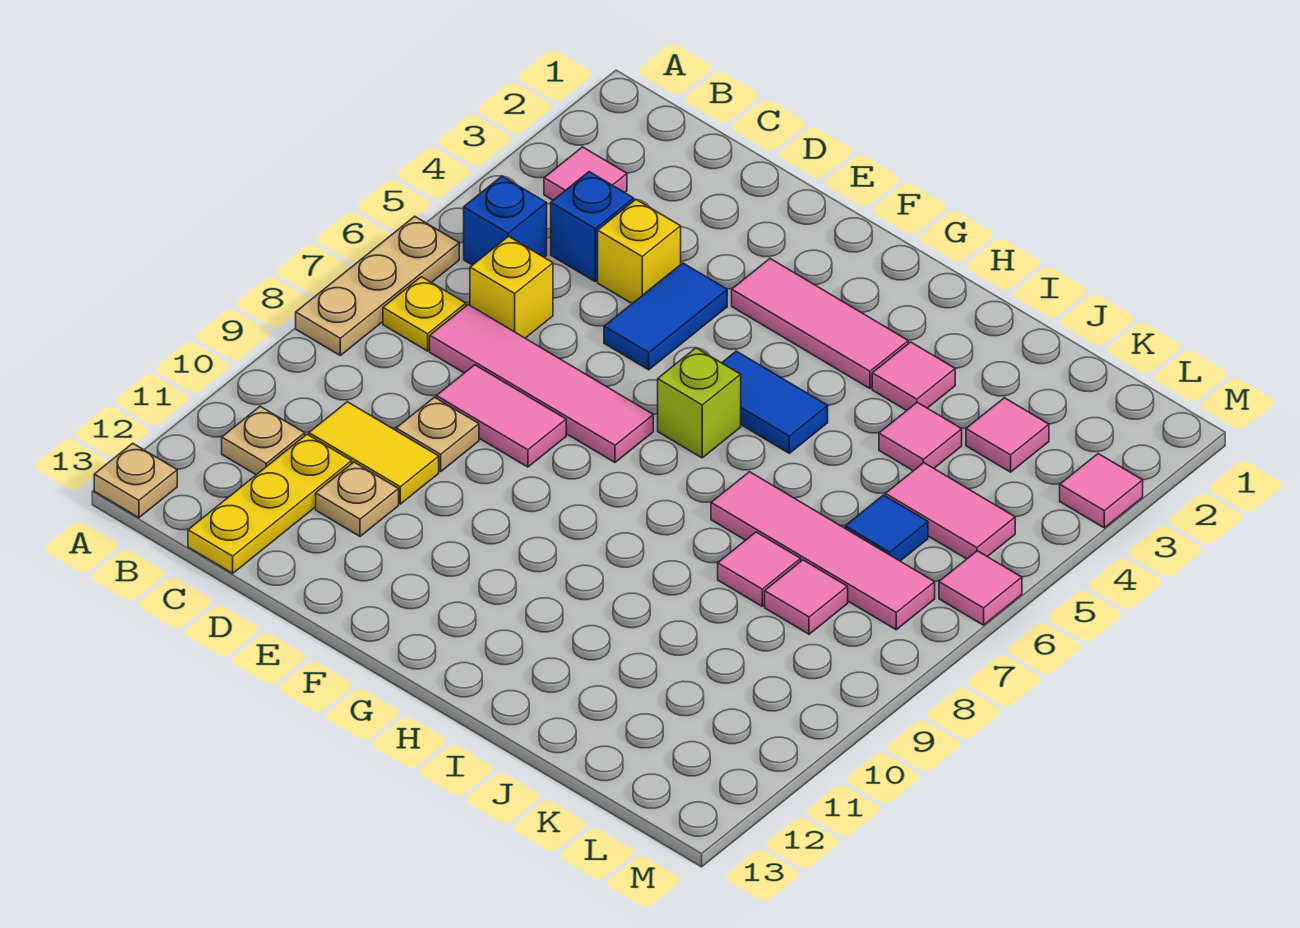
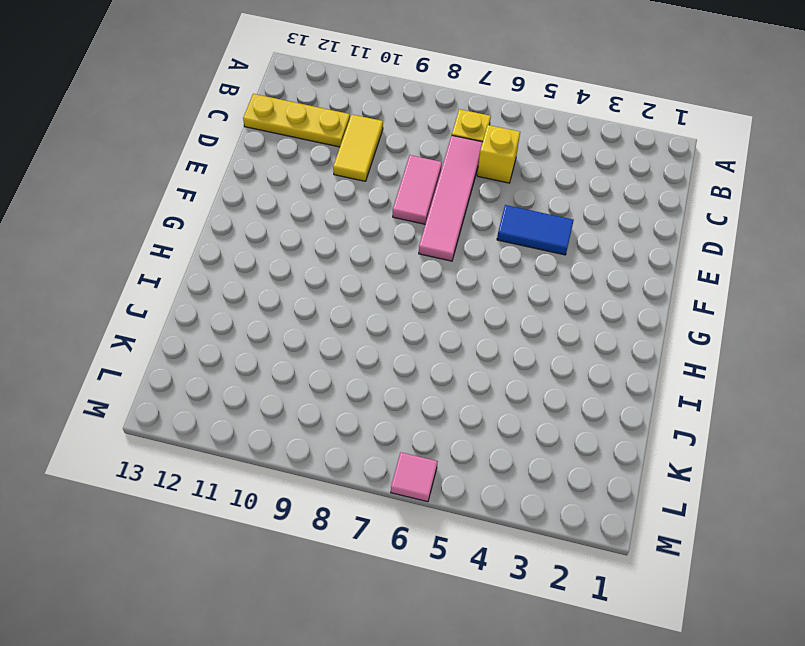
none -> tan 1x3 plate [296,216,459,355]
none -> tan 1x1 plate [94,443,177,518]
none -> pink 1x1 tile [544,147,627,200]

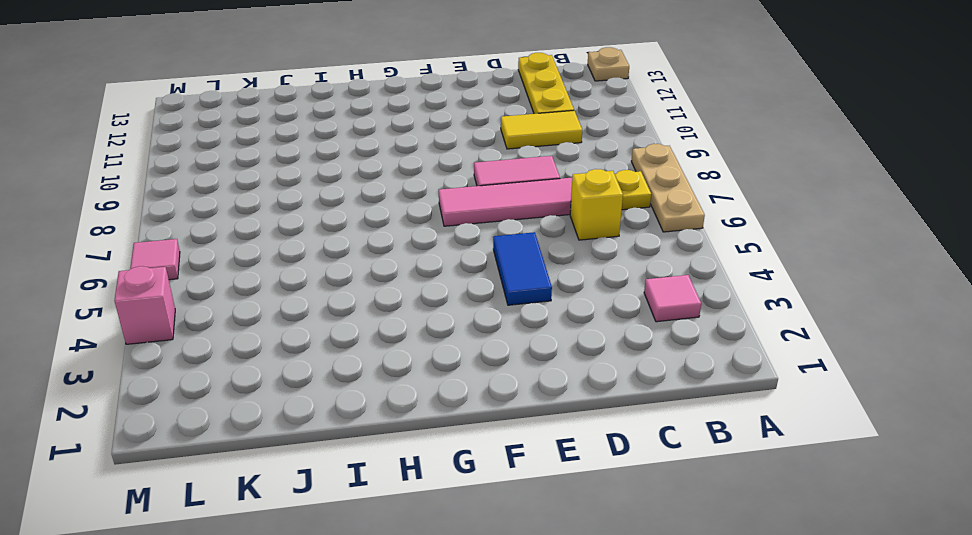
pink 1x1 brick [114,266,175,344] -> none
none -> blue 1x1 brick [464,176,547,265]
none -> tan 1x1 plate [222,406,305,475]
none -> blue 1x1 brick [551,172,634,281]

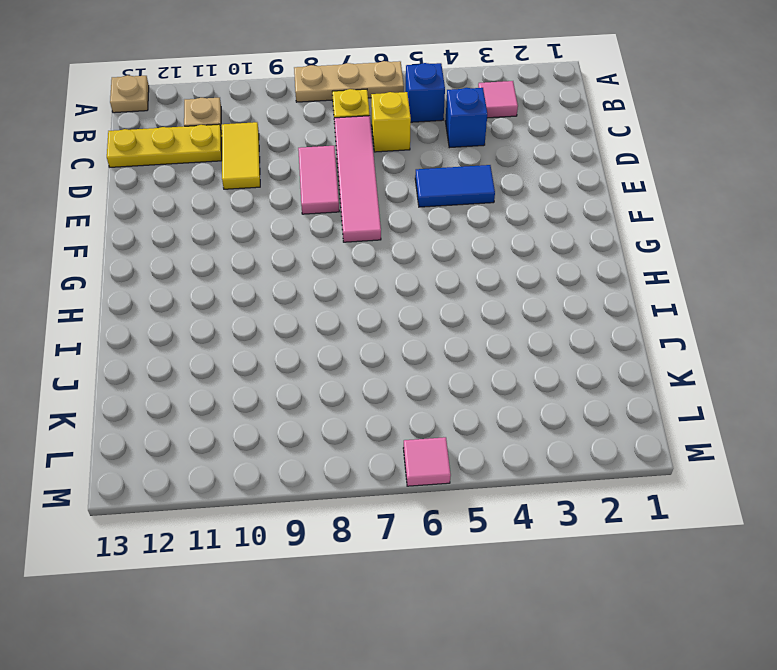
none -> yellow 1x1 brick [598,200,681,303]
none -> tan 1x1 plate [396,397,479,472]
none -> tan 1x1 plate [316,462,399,536]

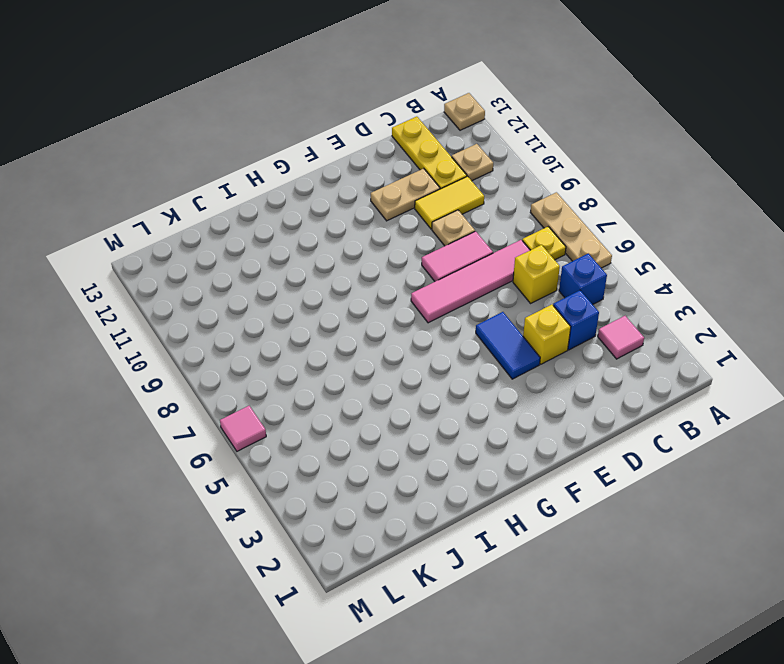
tan 1x2 plate [371,168,440,221] -> tan 1x1 plate [316,462,399,536]
none -> pink 1x3 tile [732,259,908,388]
none -> blue 1x2 tile [722,351,828,453]
none -> lime 1x1 brick [658,348,741,458]

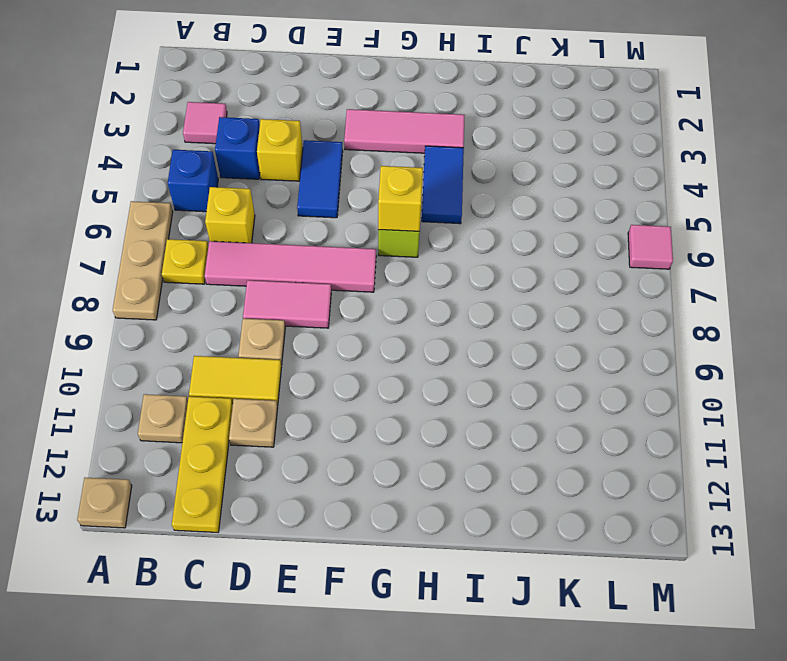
yellow 1x1 brick [378,166,423,231] -> none
blue 1x2 tile [422,146,464,224] -> blue 1x2 tile turned to [722,351,828,453]
none -> pink 1x1 tile [872,342,955,410]
none -> pink 1x4 tile [711,472,935,630]
none -> pink 1x1 tile [879,402,962,471]

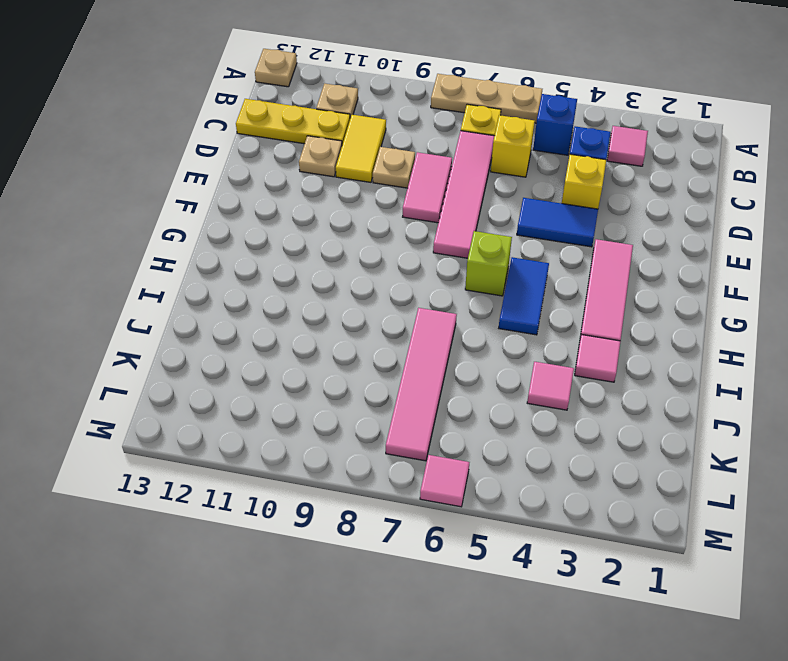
none -> pink 1x1 tile [718,532,801,606]
none -> pink 1x1 tile [966,398,1049,472]
none -> pink 1x2 tile [885,463,1015,559]

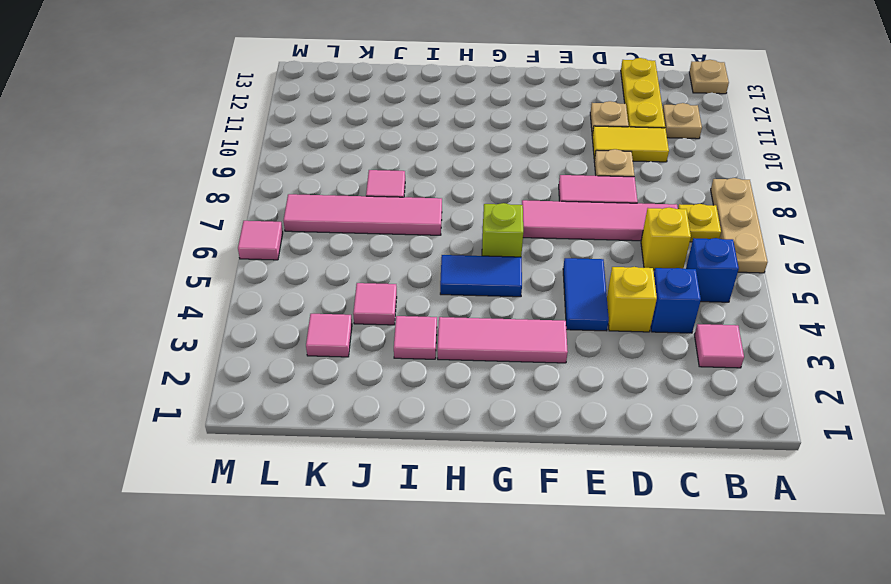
none -> pink 1x2 tile [885,463,1015,559]
none -> blue 1x1 tile [845,495,928,561]
none -> pink 1x1 tile [765,560,848,634]

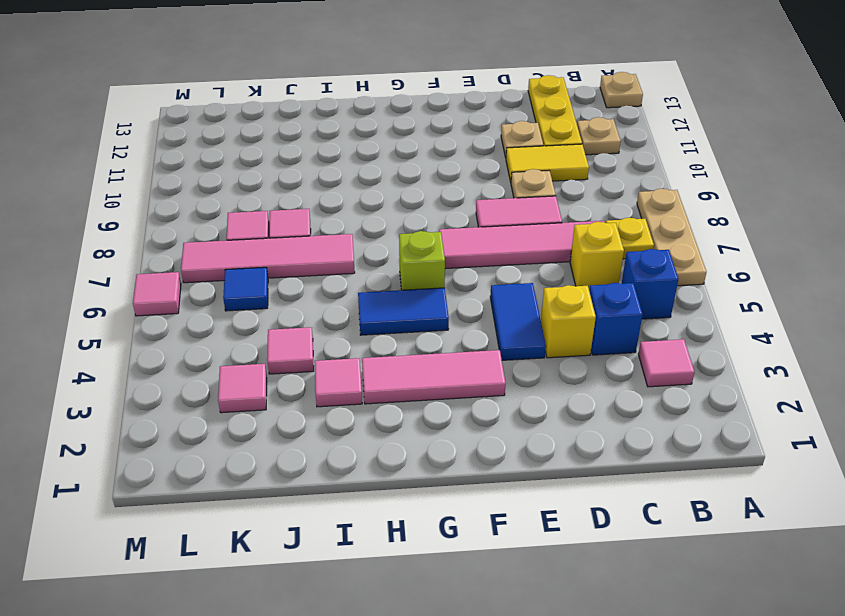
none -> pink 1x2 tile [885,463,1015,559]
none -> pink 1x1 tile [1060,454,1143,528]

